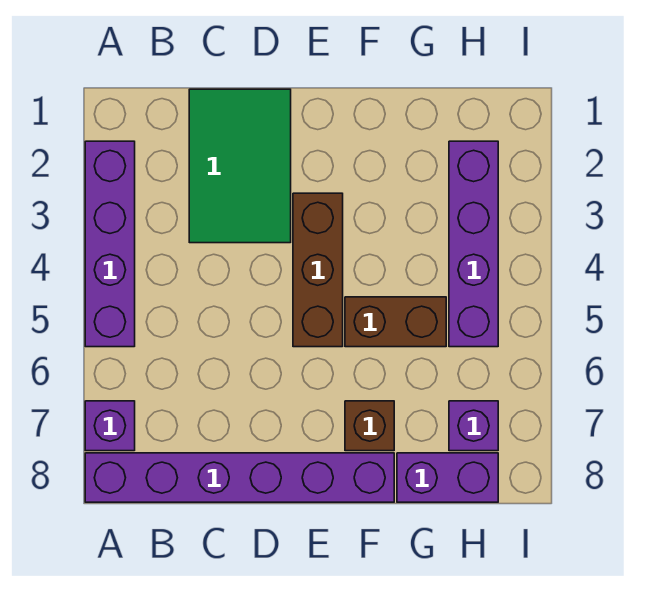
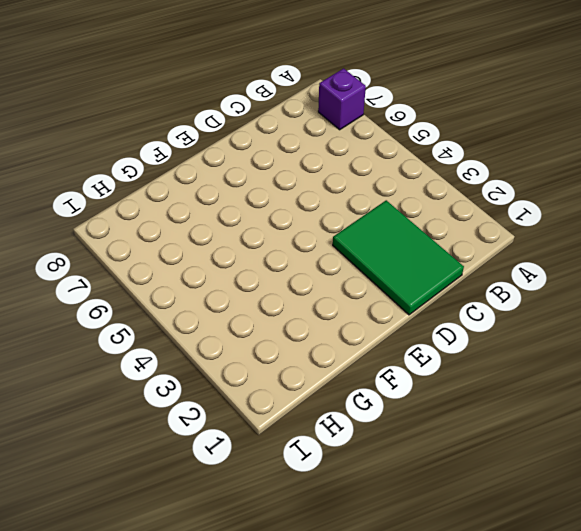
none -> purple 1x4 brick [85,141,135,347]
none -> purple 1x6 brick [85,453,394,502]

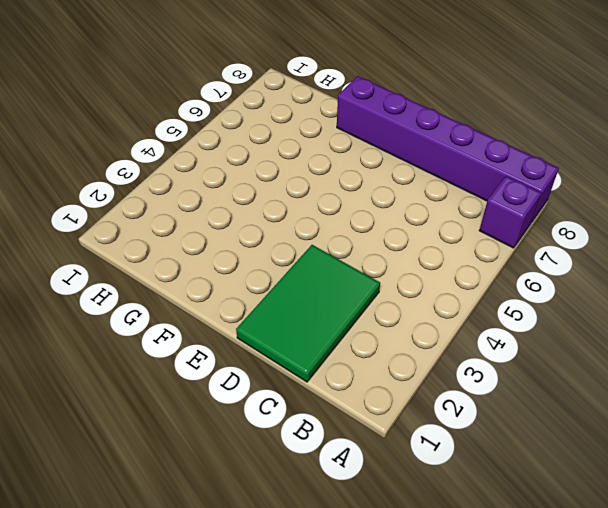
none -> purple 1x4 brick [85,141,135,347]
none -> brown 1x3 brick [293,193,343,347]

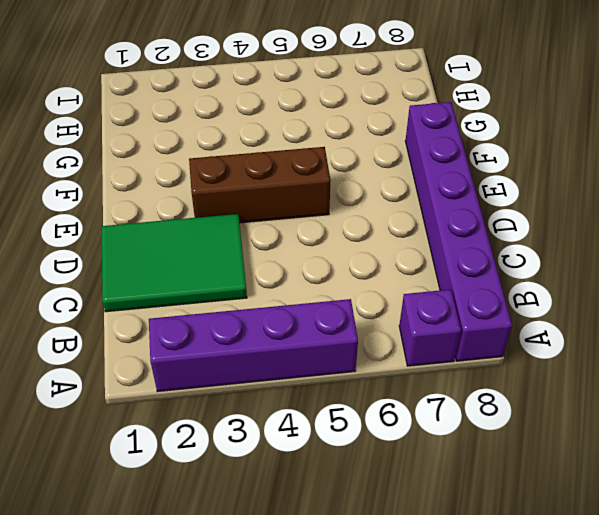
none -> brown 1x2 brick [345,297,446,347]
none -> brown 1x1 brick [345,401,394,451]

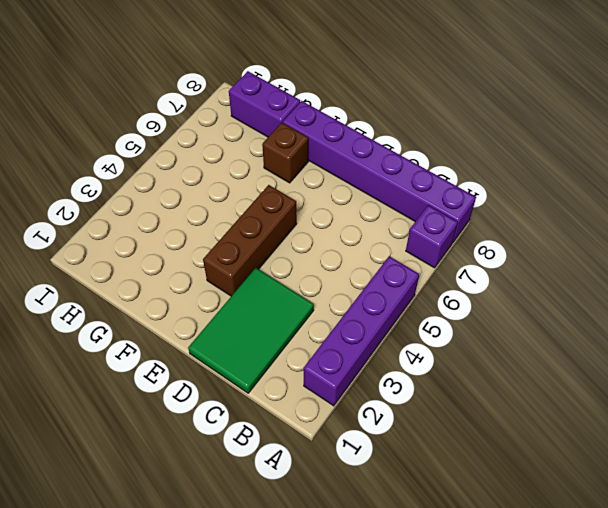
none -> brown 1x2 brick [345,297,446,347]
none -> purple 1x4 brick [449,141,498,347]

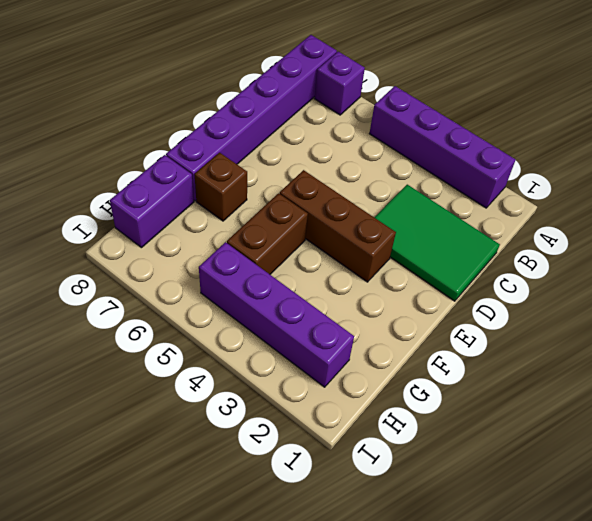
none -> purple 1x1 brick [449,401,498,451]

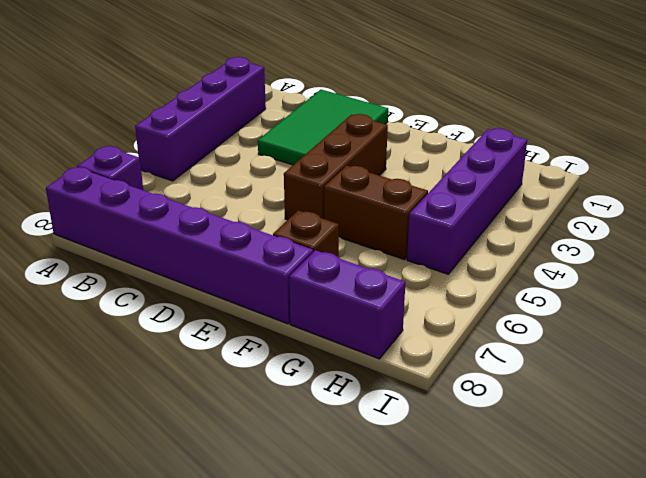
none -> purple 1x1 brick [449,401,498,451]

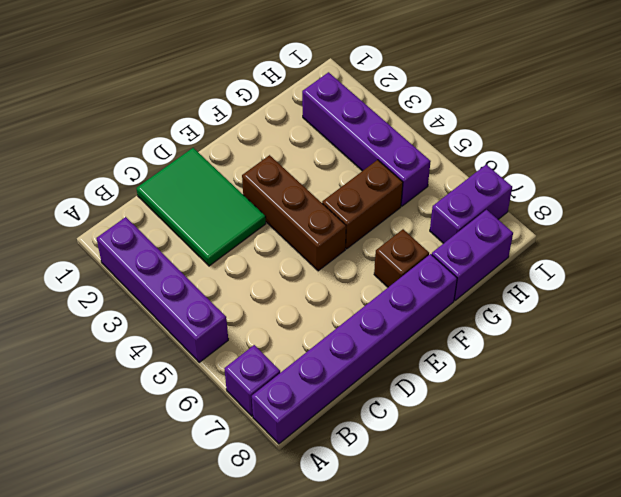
purple 1x2 brick [430,165,512,243] -> purple 1x1 brick [449,401,498,451]

